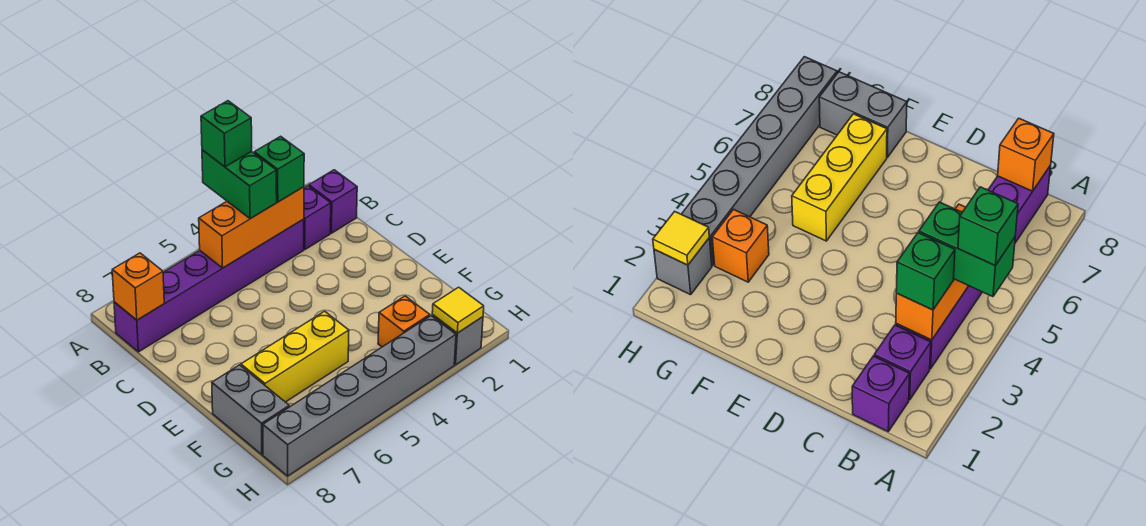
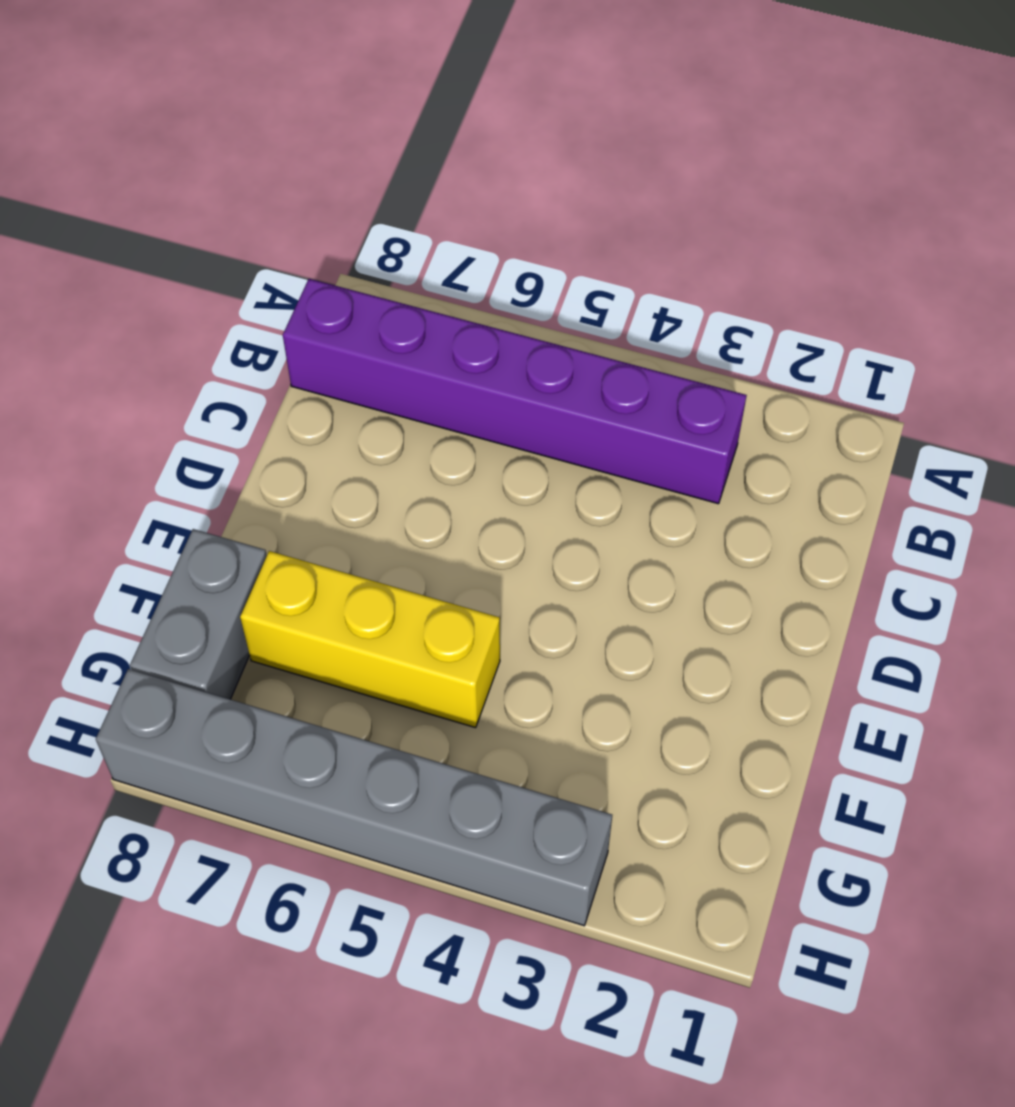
none -> purple 1x1 brick [309,170,357,233]
none -> purple 1x1 brick [304,186,331,249]
none -> orange 1x1 brick [378,296,430,347]

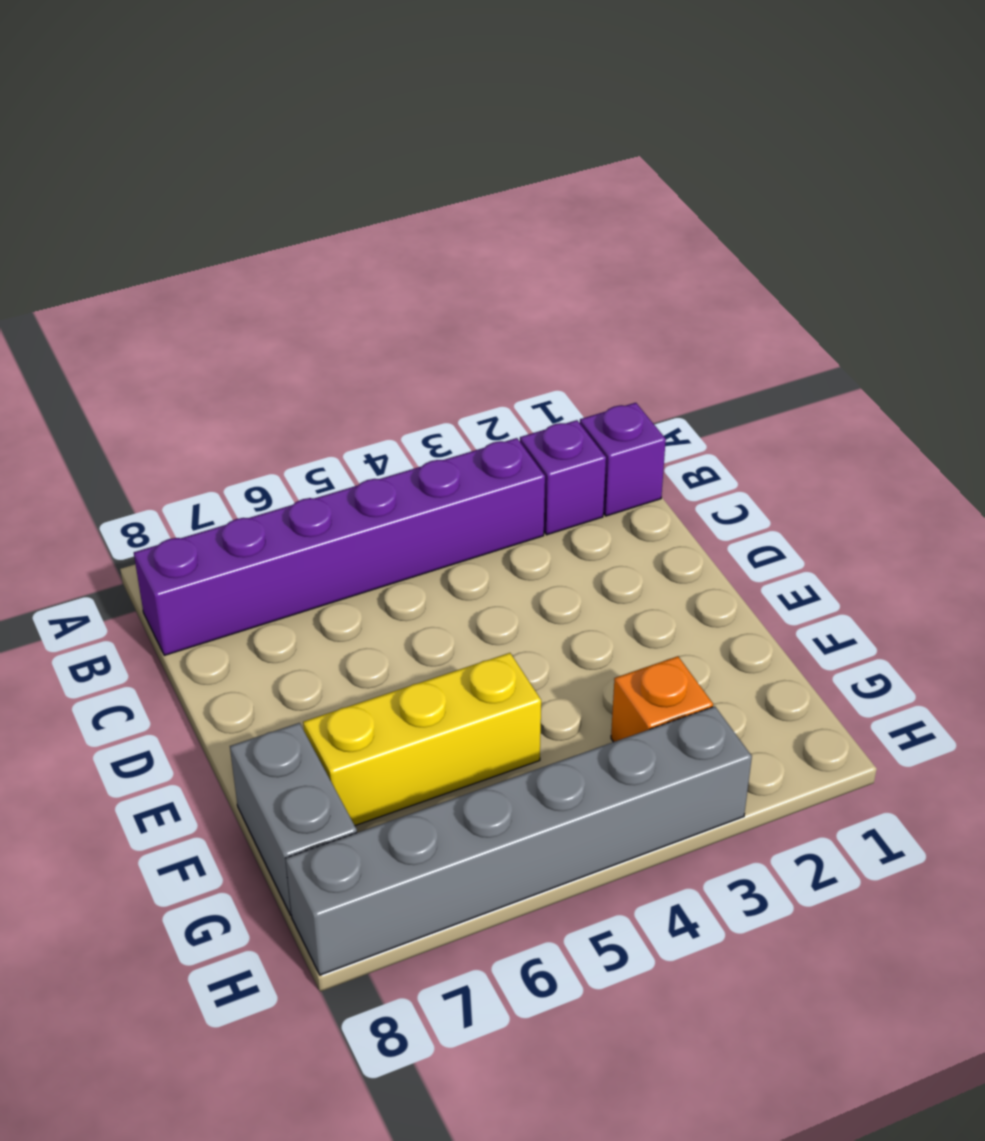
none -> grey 1x1 brick [432,315,483,365]
none -> orange 1x3 brick [199,187,304,268]
none -> orange 1x1 brick [112,253,164,320]

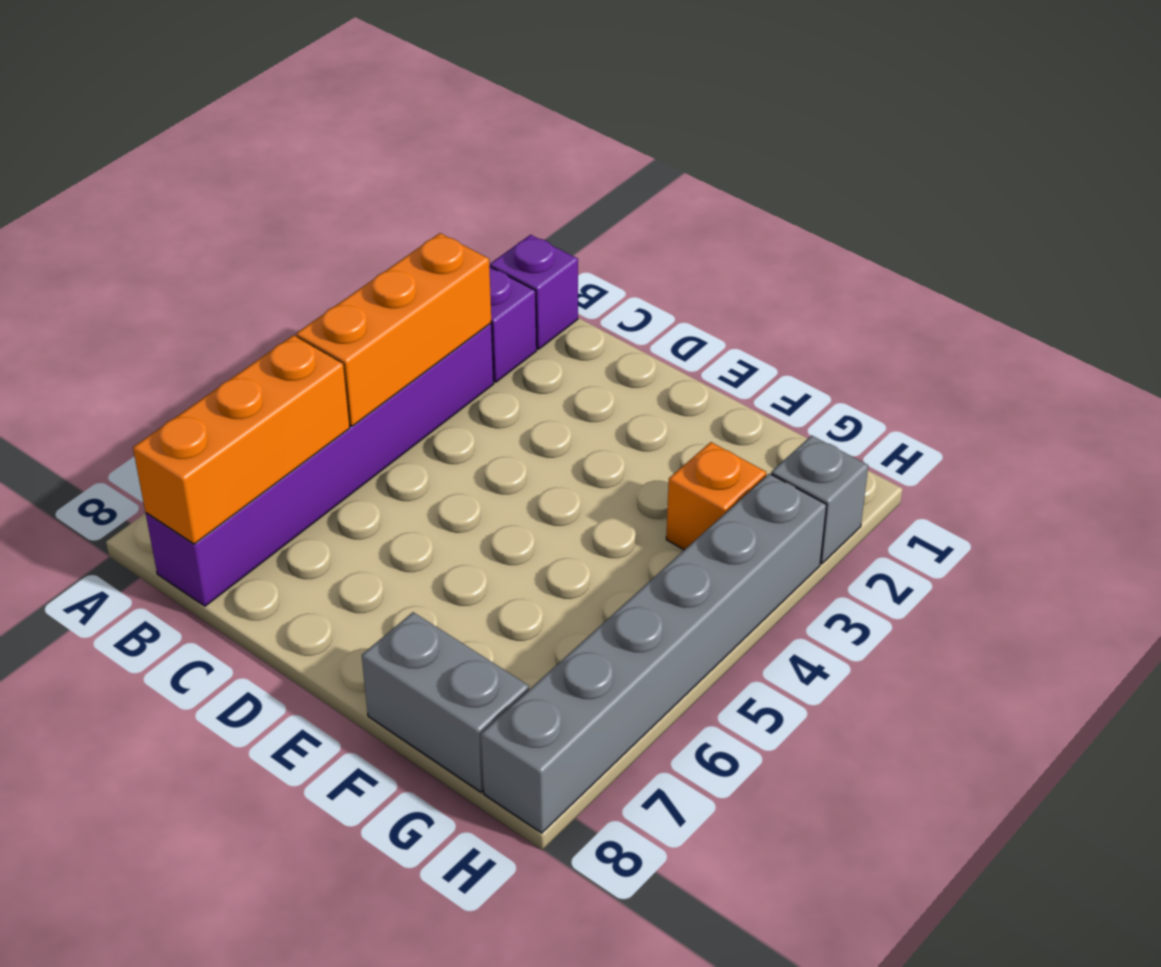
orange 1x3 brick [133,335,350,544] -> orange 1x1 brick [112,253,164,320]
none -> yellow 1x3 brick [241,311,349,402]
none -> yellow 1x1 tile [432,287,484,333]
none -> green 1x2 brick [202,150,277,219]

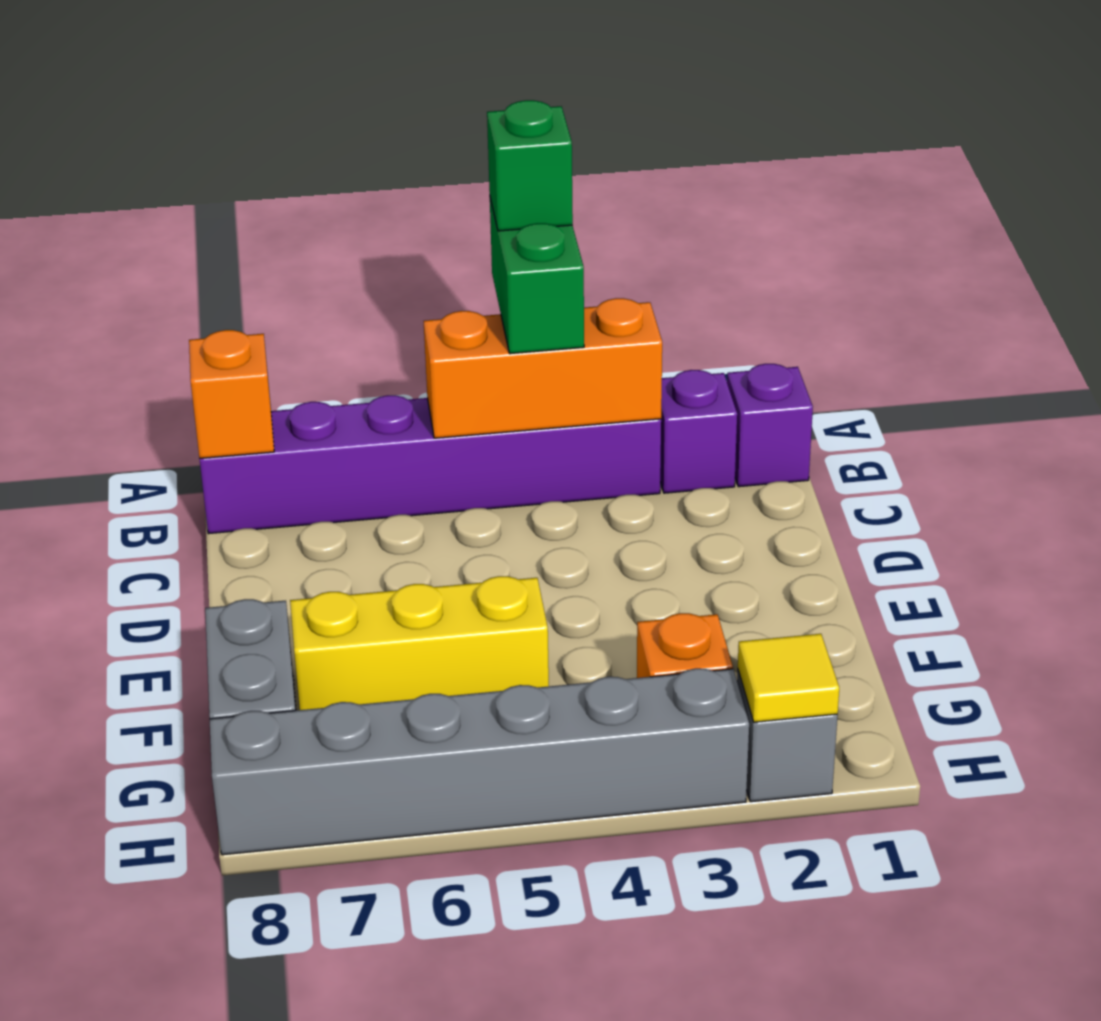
none -> green 1x1 brick [254,136,304,202]

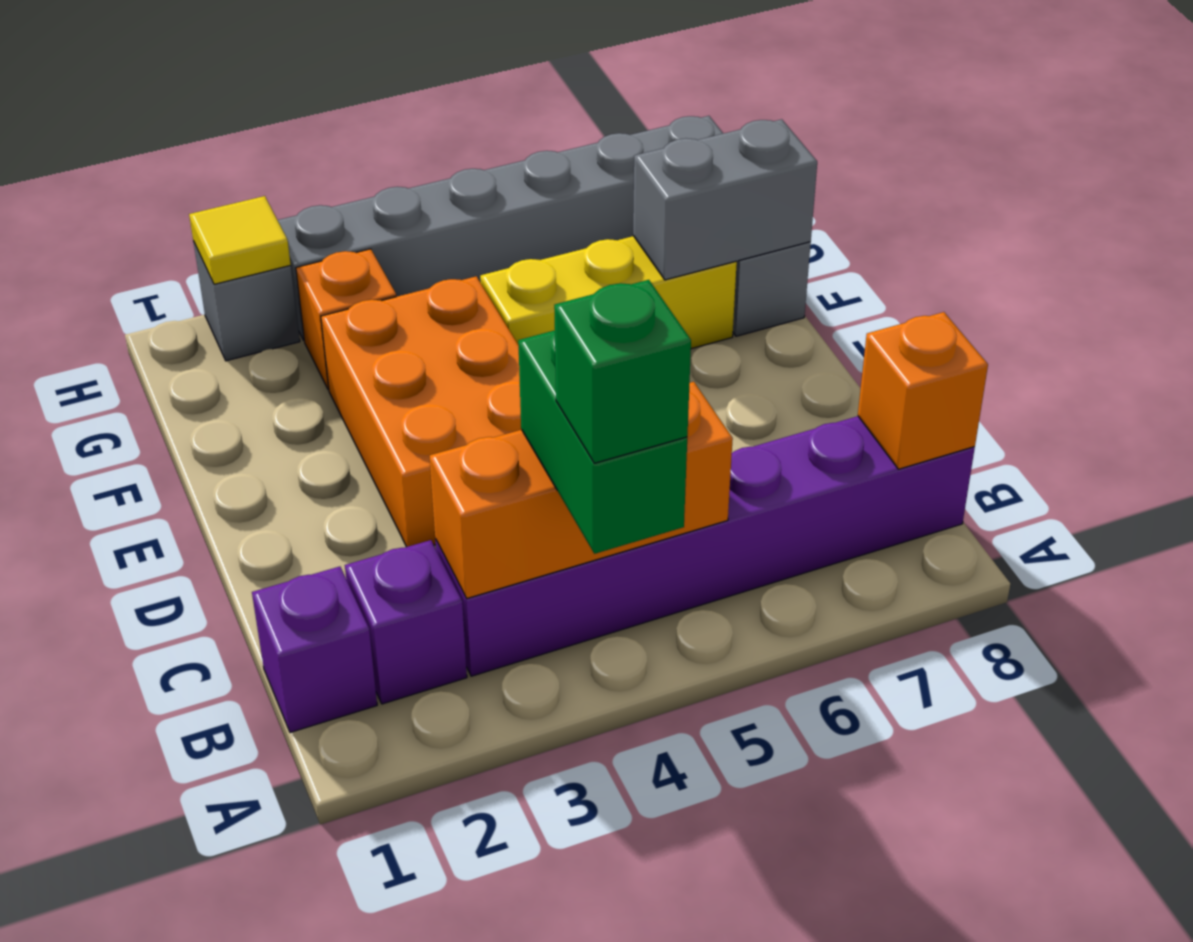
orange 2x3 brick [321,276,521,547] -> none
grey 1x2 brick [633,119,817,280] -> none
none -> green 1x1 brick [254,136,304,202]

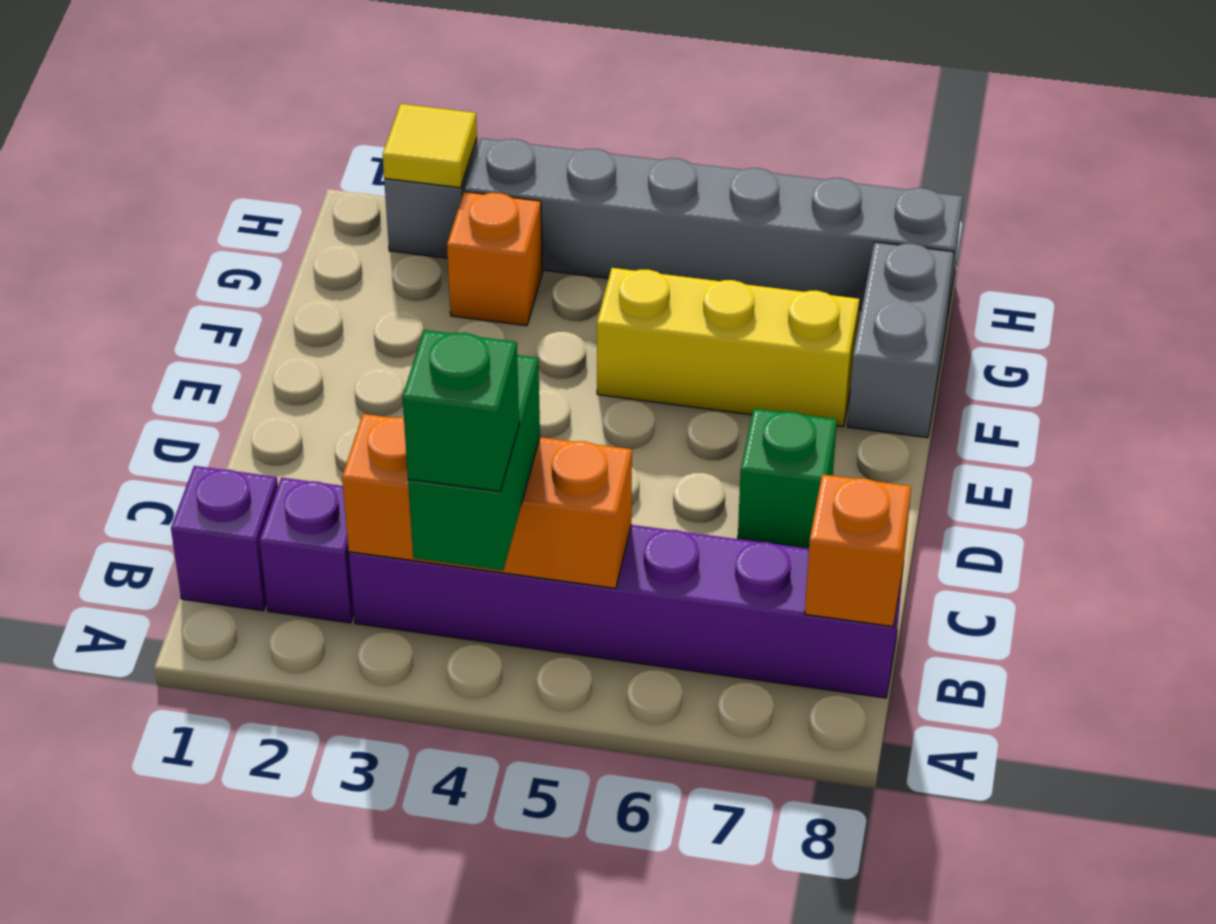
green 1x1 brick [738,409,837,549] -> green 1x1 brick moved to [254,136,304,202]

